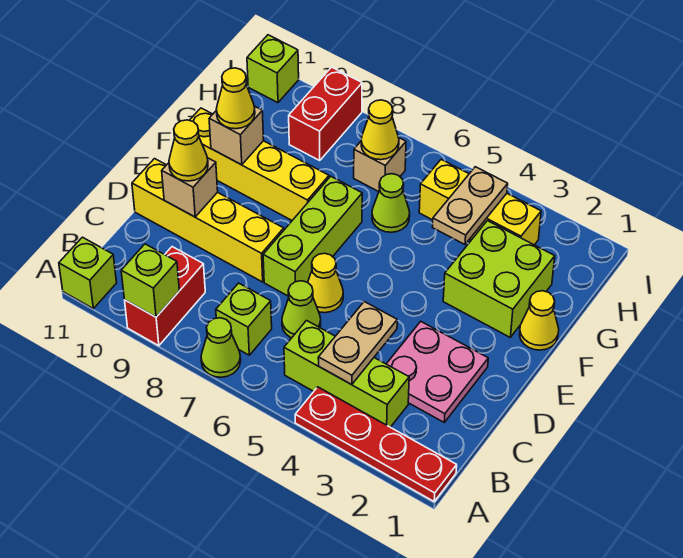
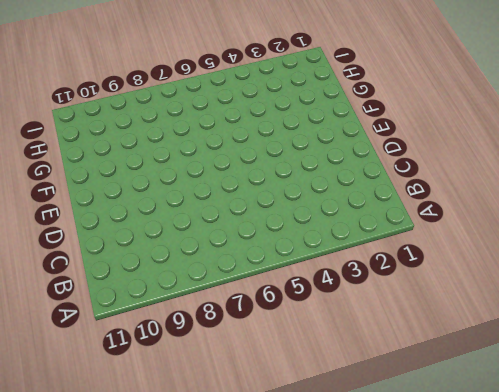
none -> red 1x4 plate [295,387,457,501]
none -> lime 1x1 cone [201,318,241,377]
none -> red 1x2 brick [125,247,205,346]

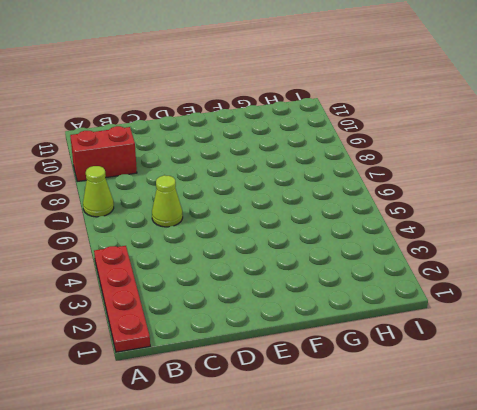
none -> lime 1x1 brick [59,237,117,309]
none -> lime 1x3 brick [284,321,409,427]
none -> lime 1x1 brick [216,283,272,355]

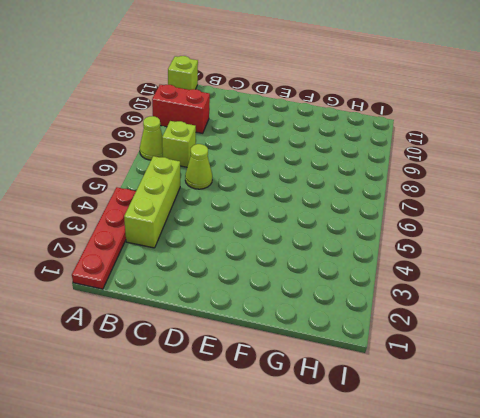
none -> pink 2x2 plate [387,321,488,422]
none -> yellow 1x1 cone [308,253,343,313]
none -> lime 1x3 brick [263,176,362,296]

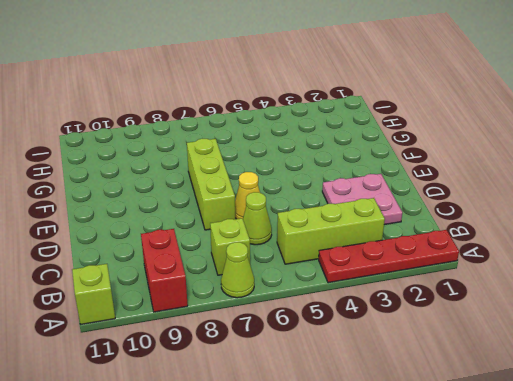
none -> yellow 1x4 brick [132,159,284,282]
none -> yellow 1x1 cone [519,291,559,350]
none -> lime 2x2 brick [443,221,555,337]

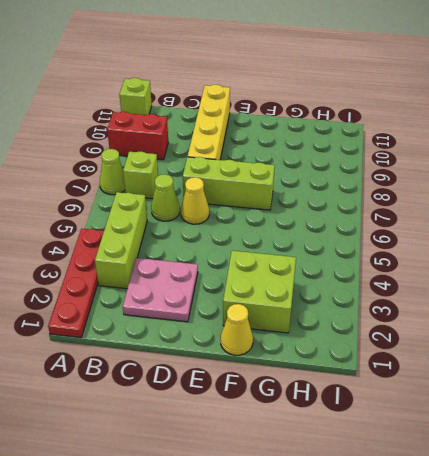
none -> yellow 1x4 brick [190,108,329,220]
none -> lime 1x1 cone [372,174,410,232]
none -> yellow 1x3 brick [419,160,541,245]

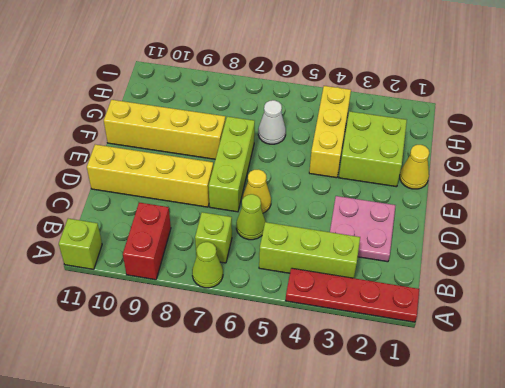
yellow 1x3 brick [309,86,351,178] -> yellow 1x3 brick turned to [419,160,541,245]
white 1x1 cone [258,100,286,144] -> lime 1x1 cone [372,174,410,232]
none -> tan 1x1 brick [354,138,406,192]
none -> red 1x2 brick [289,67,362,161]
none -> lime 1x1 brick [247,35,299,103]

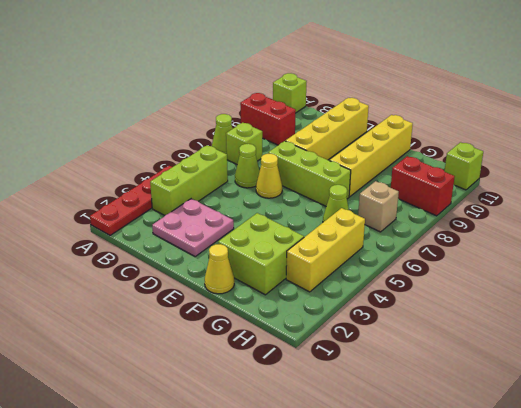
none -> lime 1x1 brick [121,244,179,317]
none -> tan 1x2 plate [318,302,397,385]
none -> tan 1x1 brick [162,158,218,217]

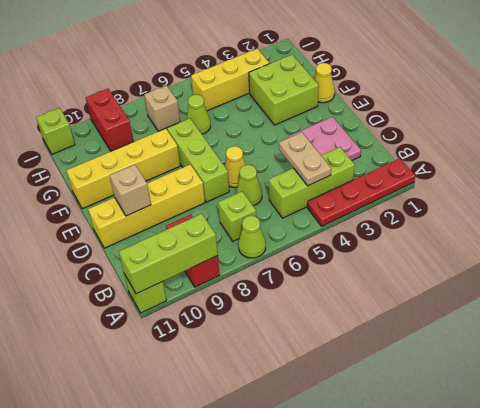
lime 1x3 brick [119,214,218,294] -> lime 1x1 brick [121,244,179,317]
none -> tan 1x1 brick [209,106,264,165]
none -> tan 1x2 plate [432,167,508,245]
none -> yellow 1x1 cone [361,100,399,160]

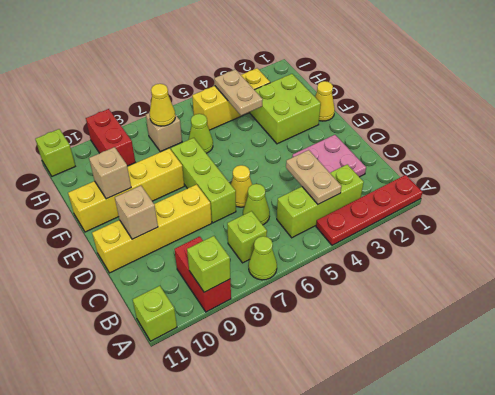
none -> yellow 1x1 cone [169,120,208,181]
none -> yellow 1x1 cone [216,68,255,129]

